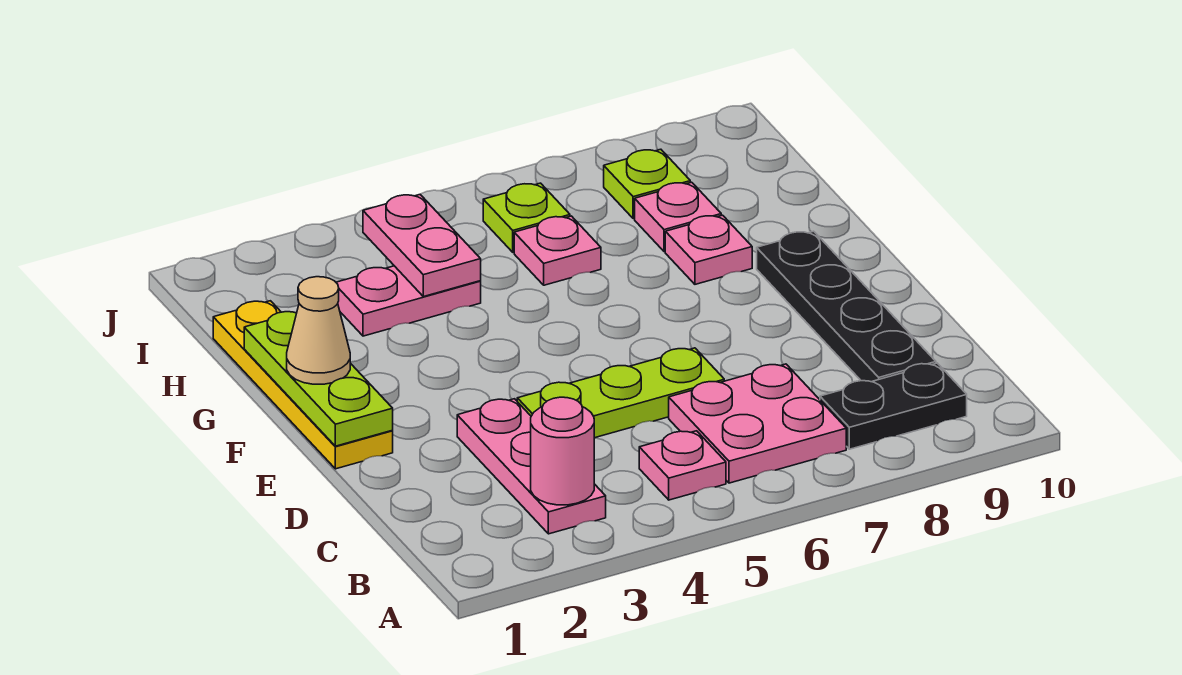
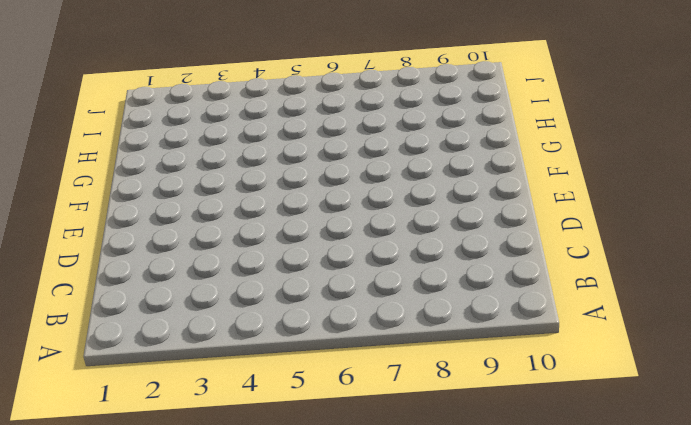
none -> pink 1x3 plate [457,399,606,534]
none -> pink 1x1 plate [639,431,726,500]
none -> pink 2x2 plate [669,364,846,483]

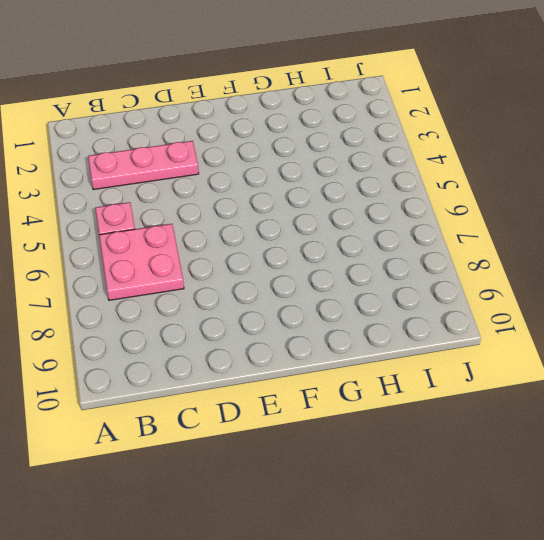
none -> black 1x2 plate [820,363,967,449]
none -> black 1x4 plate [757,231,936,382]
none -> lime 1x3 plate [517,348,724,438]

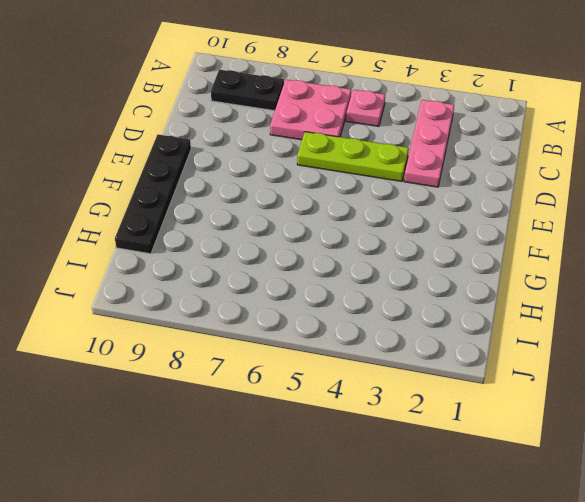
black 1x4 plate [115,135,191,254] -> black 1x4 plate moved to [757,231,936,382]
none -> yellow 1x4 plate [213,301,393,469]
none -> pink 1x1 plate [665,215,752,284]
none -> pink 1x2 plate [336,266,481,336]

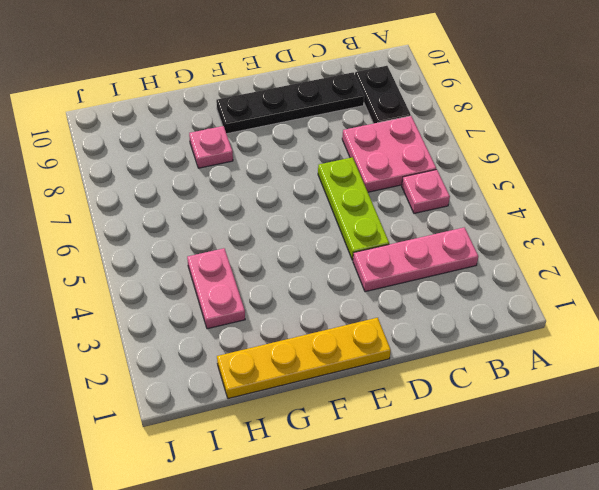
none -> pink 1x1 plate [514,216,601,285]
none -> pink 1x1 plate [635,182,721,252]
none -> lime 1x1 plate [483,183,570,252]

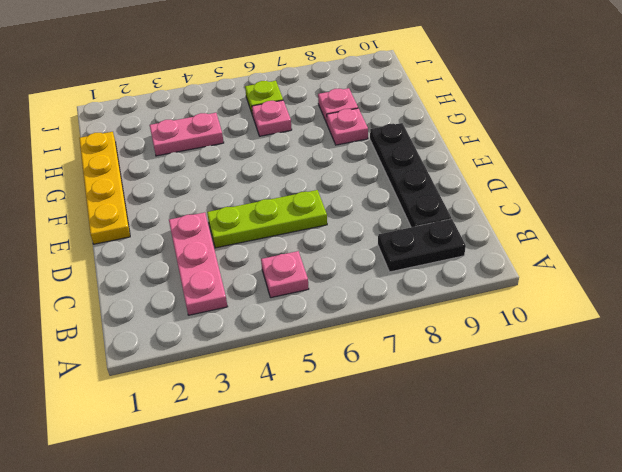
none -> pink 2x2 plate [669,364,846,483]
none -> lime 1x1 plate [604,149,690,219]
none -> pink 1x1 round brick [531,397,594,505]

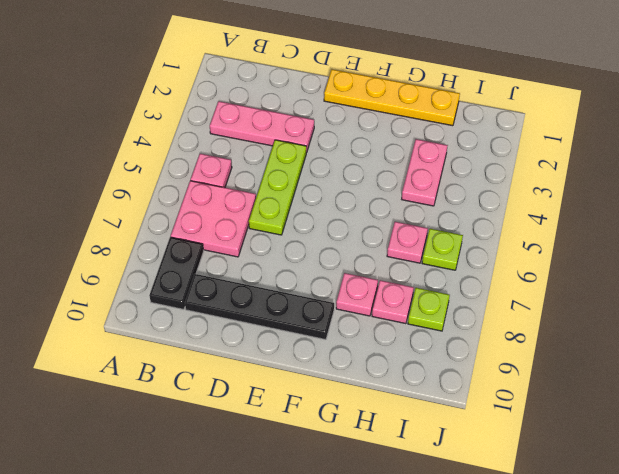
none -> pink 1x1 round brick [531,397,594,505]
none -> lime 1x3 plate [244,312,393,446]
none -> pink 1x2 plate [363,195,481,297]

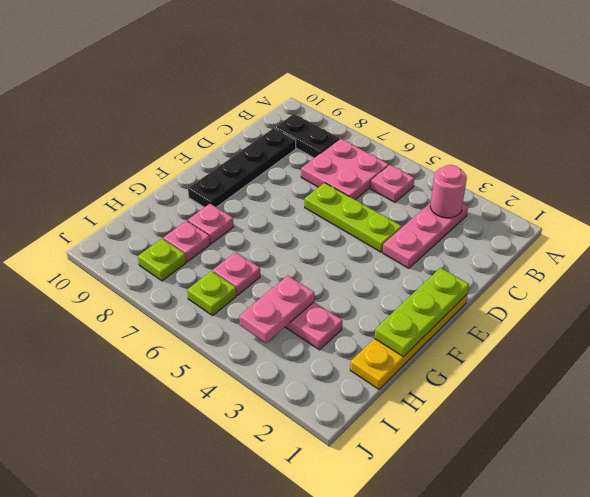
none -> tan 1x1 cone [287,277,350,384]

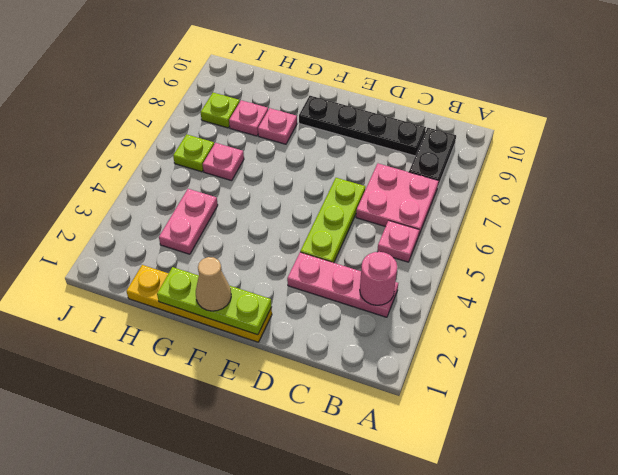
none -> pink 1x2 plate [363,195,481,297]

